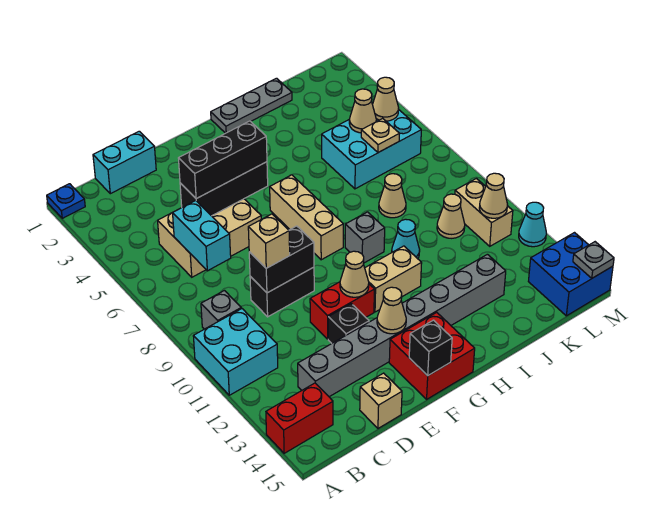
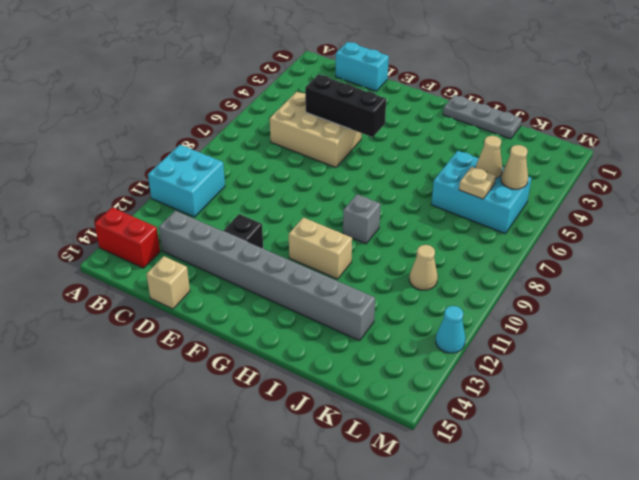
none -> blue 1x1 plate [47,184,85,218]
none -> grey 1x1 brick [201,291,241,329]
none -> black 1x2 brick [250,267,314,317]
none -> red 1x2 brick [310,282,374,339]

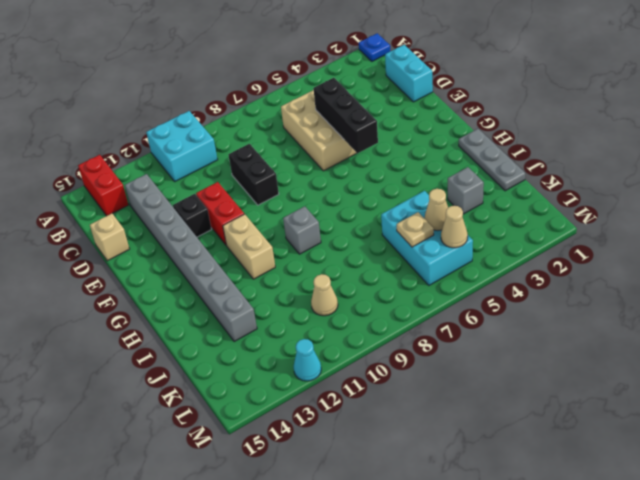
grey 1x1 brick [448,167,484,214] -> grey 1x1 brick moved to [201,291,241,329]
none -> red 2x2 brick [389,312,475,399]
none -> tan 1x3 brick [270,175,343,260]
none -> cyan 1x1 cone [392,219,420,259]
none -> tan 1x1 cone [379,174,406,218]

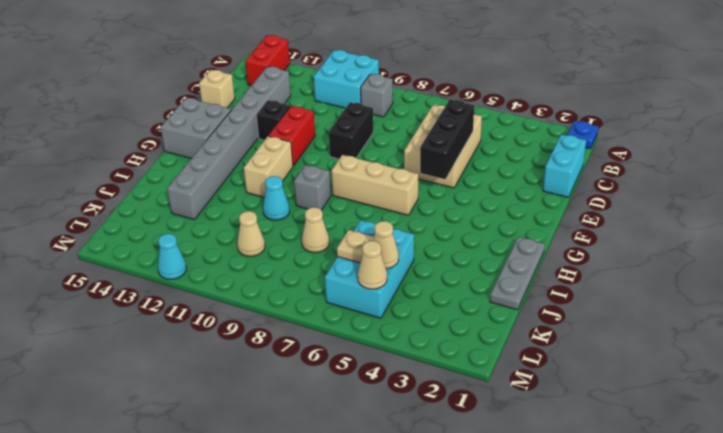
grey 2x2 brick [161,98,231,158] -> red 2x2 brick [389,312,475,399]
none -> tan 1x2 brick [455,179,513,246]
none -> blue 2x2 brick [528,233,613,316]
none -> cyan 1x2 brick [173,201,231,271]
none -> black 1x2 brick [249,226,314,293]

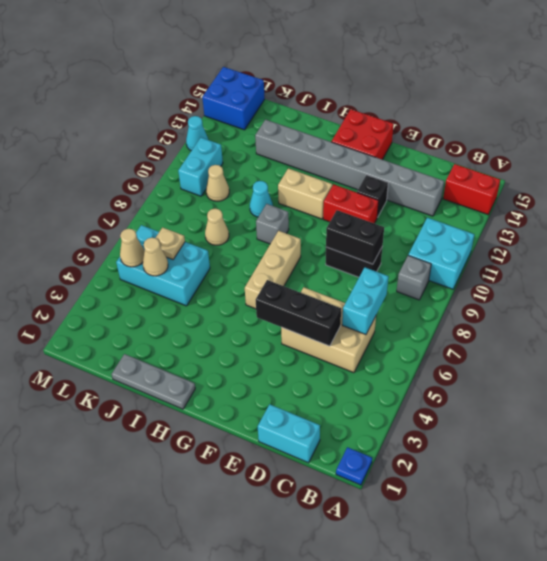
cyan 1x2 brick [178,138,223,196] -> tan 1x2 brick [455,179,513,246]
none -> tan 1x1 brick [360,373,402,428]
none -> tan 1x1 cone [340,251,369,297]
none -> tan 1x1 cone [377,287,406,334]
none -> black 1x1 brick [409,320,452,376]

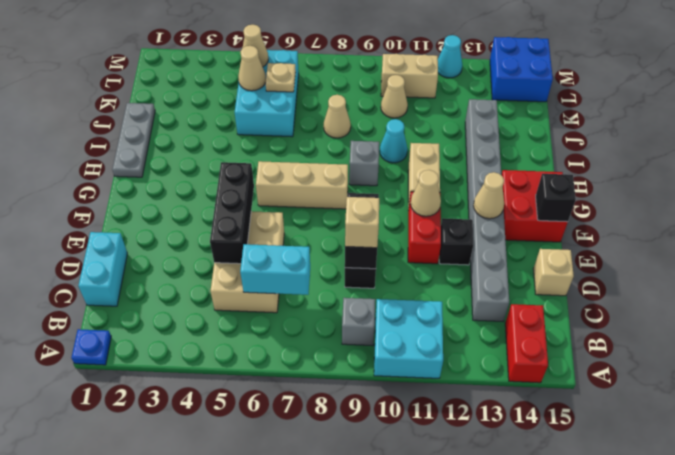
none -> tan 1x1 cone [479,173,507,218]
none -> grey 1x1 plate [573,242,614,278]
none -> black 1x3 brick [179,121,267,199]

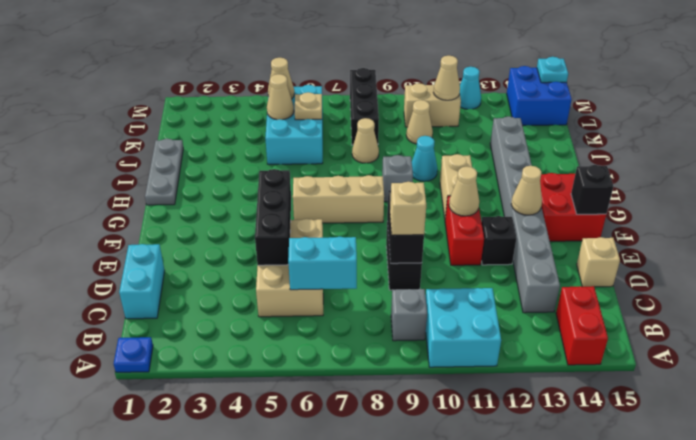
black 1x3 brick [350,68,379,145] -> black 1x3 brick moved to [179,121,267,199]
cyan 1x1 plate [537,57,568,83] -> grey 1x1 plate [573,242,614,278]

